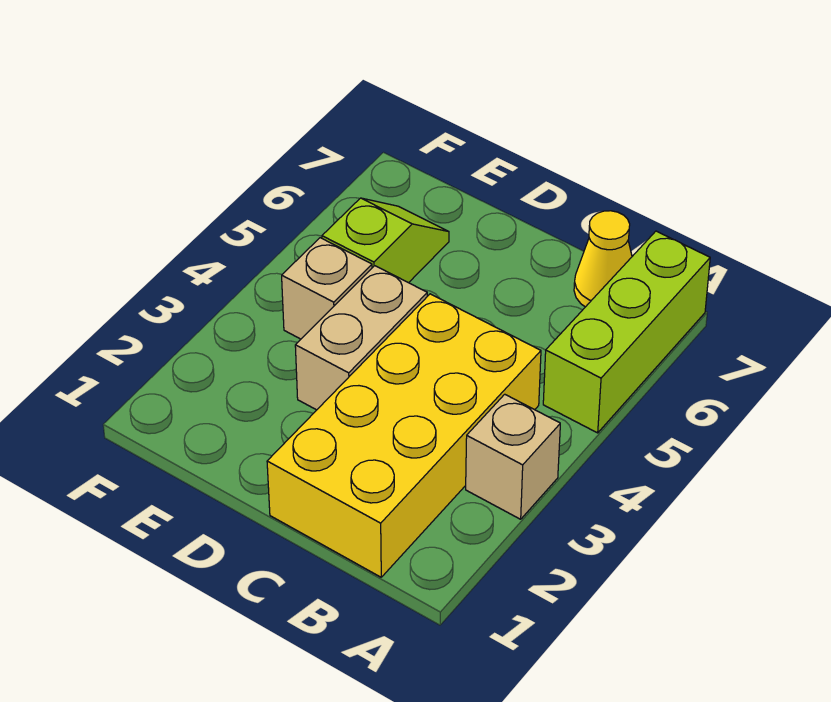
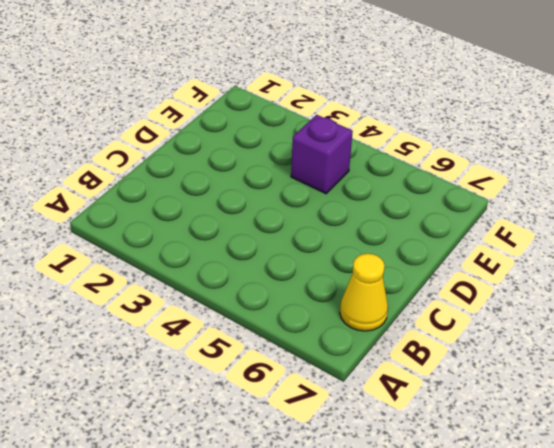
purple 1x1 brick [291,115,353,194] -> tan 1x1 brick [282,238,372,339]
none -> tan 1x1 brick [466,394,560,519]
none -> lime 1x3 brick [543,231,710,433]

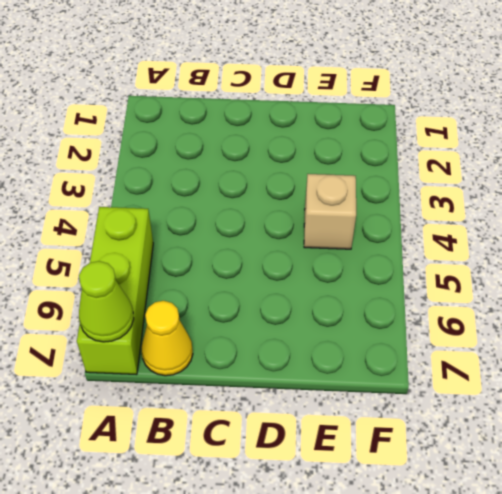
lime 1x1 cone [79,261,134,342] -> none
none -> tan 1x1 brick [466,394,560,519]
none -> yellow 2x4 brick [267,294,541,577]

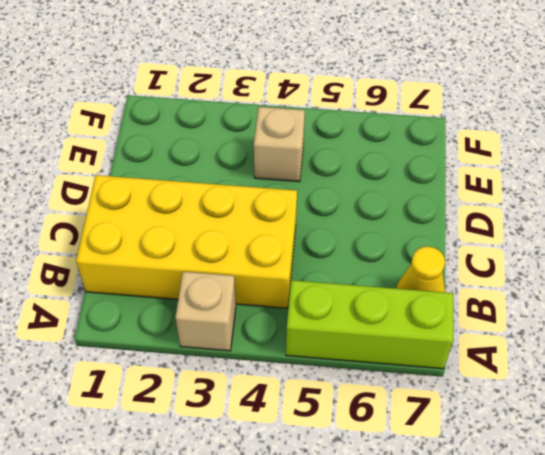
none -> tan 1x2 brick [295,266,427,410]
none -> lime 1x2 slope [322,198,449,283]

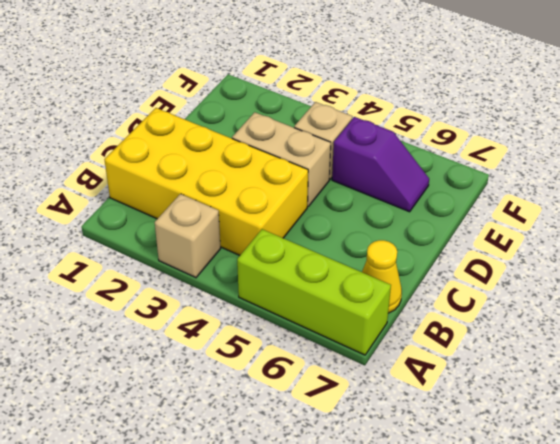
purple 1x2 slope [332,117,429,212] -> lime 1x2 slope [322,198,449,283]

